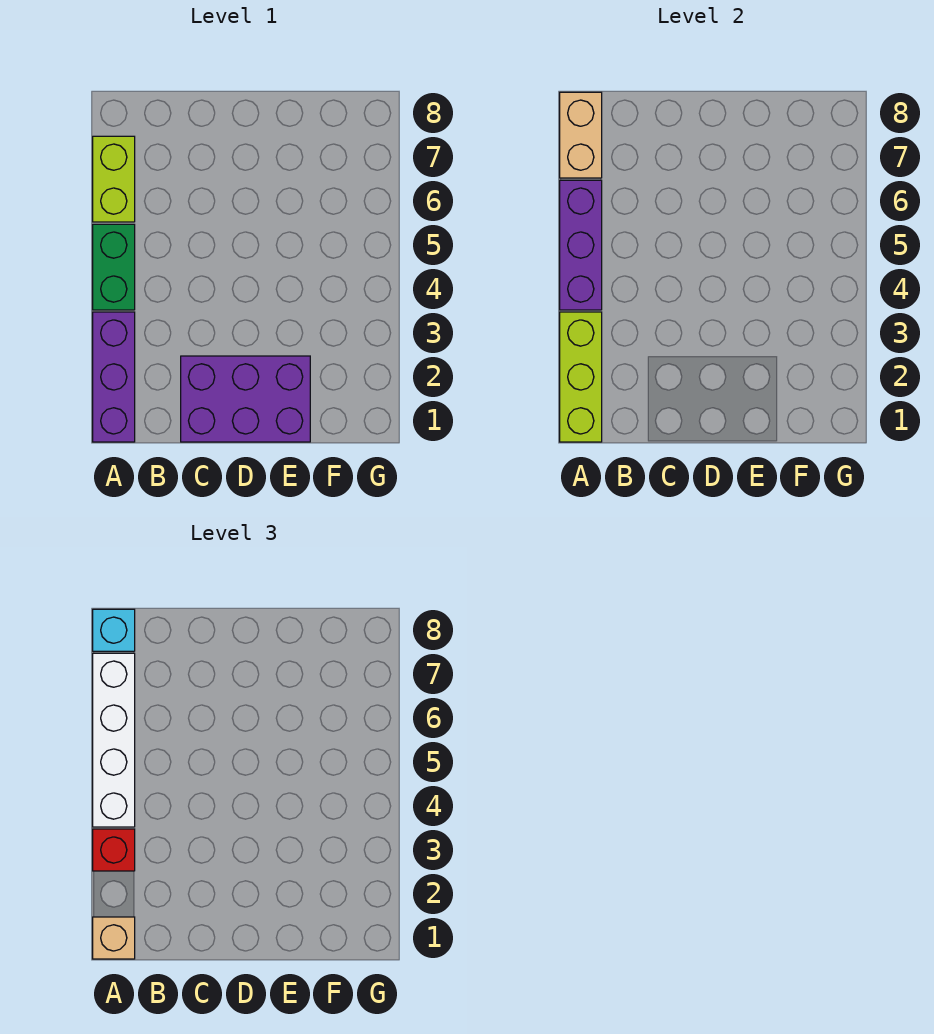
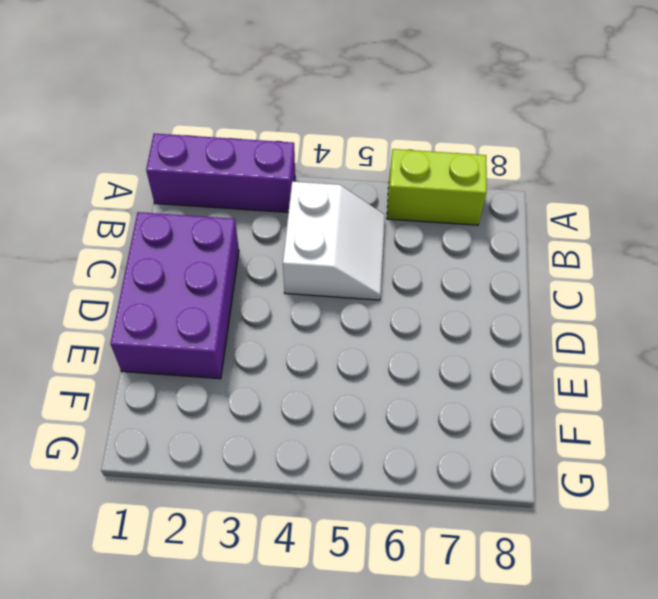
white 2x2 slope [283,182,385,300] -> none
none -> green 1x2 brick [93,224,135,310]
none -> lime 1x3 brick [560,312,602,442]

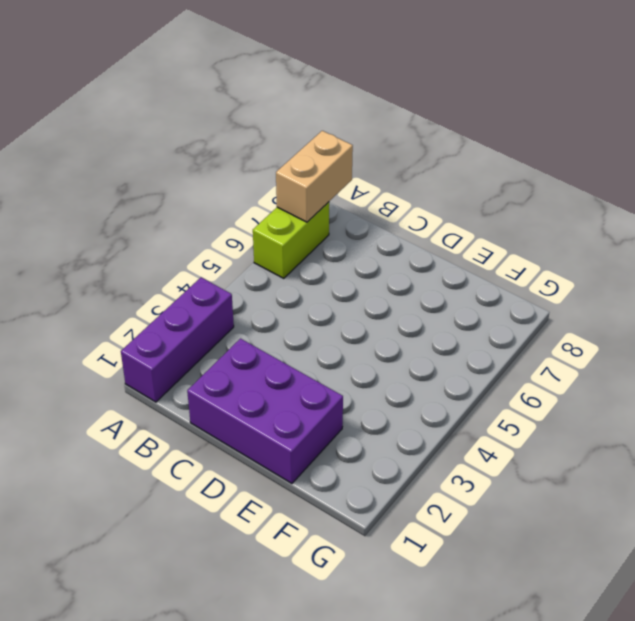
none -> green 1x2 brick [93,224,135,310]
none -> lime 1x3 brick [560,312,602,442]

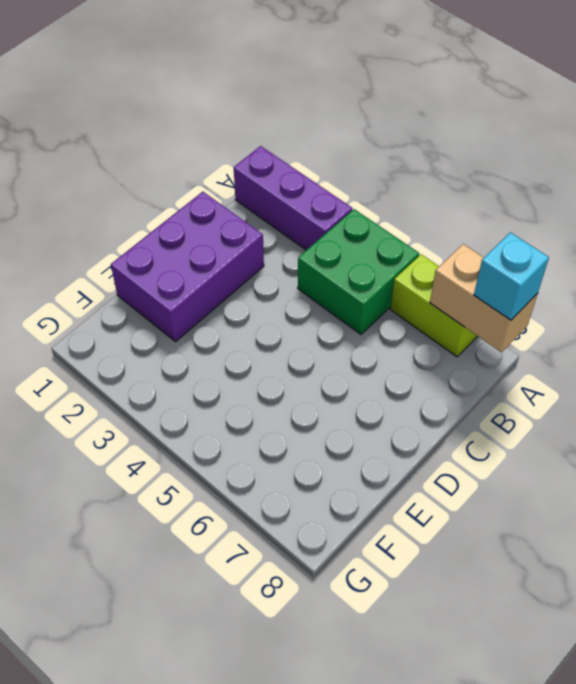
green 2x2 brick [298,209,419,334] -> green 1x2 brick [93,224,135,310]
none -> lime 1x3 brick [560,312,602,442]
none -> purple 1x3 brick [560,180,602,310]

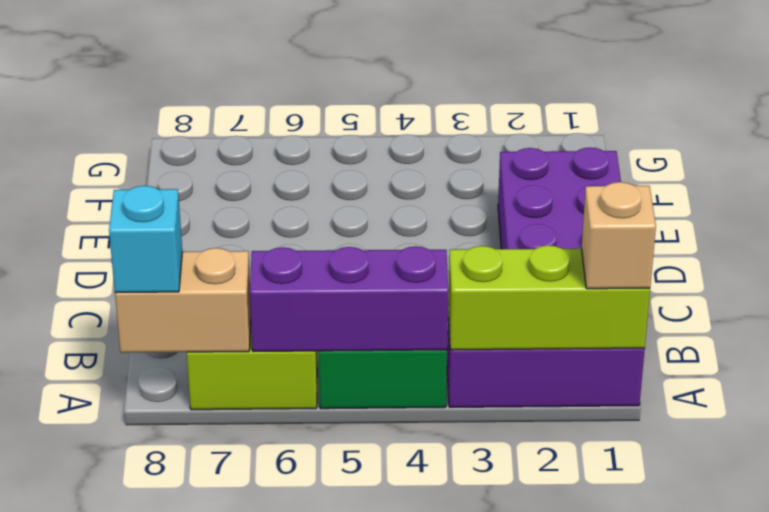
none -> red 1x1 brick [93,829,135,871]
none -> white 1x4 brick [93,653,135,827]

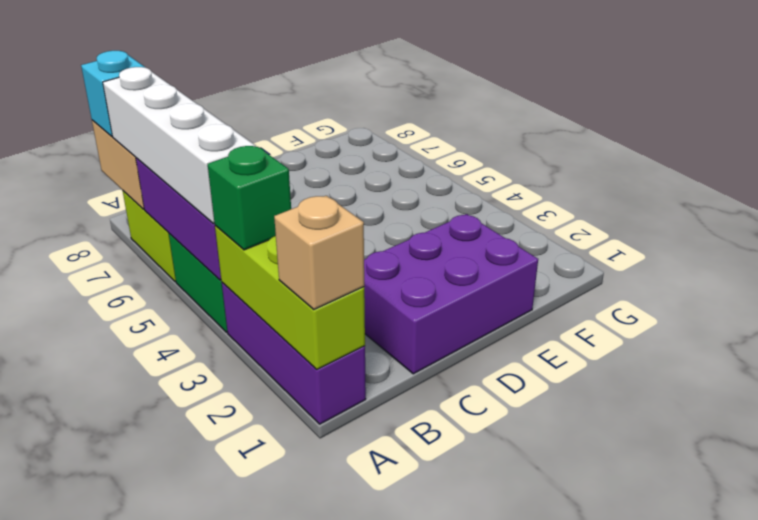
green 1x1 brick [208,146,291,250] -> red 1x1 brick [93,829,135,871]

